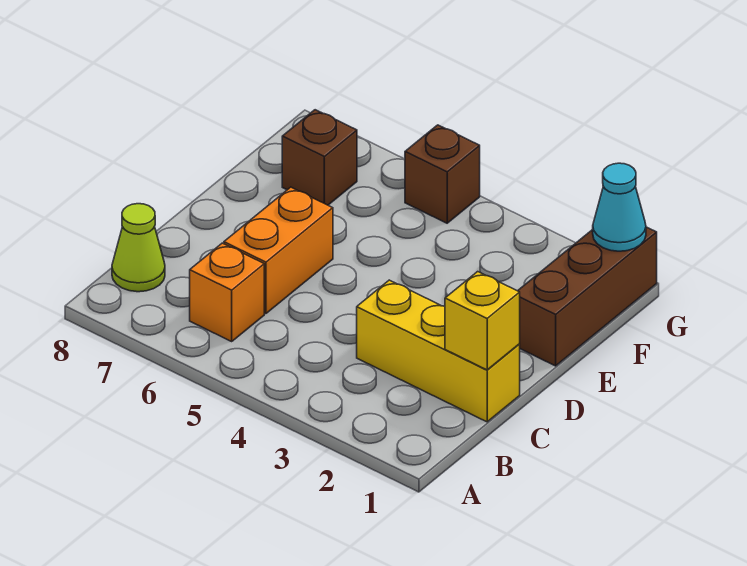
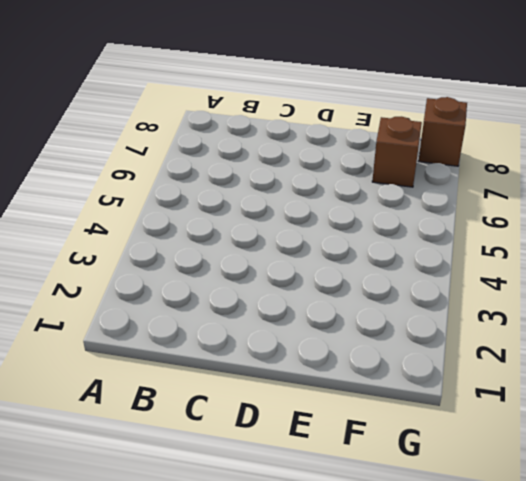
brown 1x1 brick [419,97,467,166] -> brown 1x1 brick moved to [405,125,480,223]
none -> orange 1x1 brick [190,243,264,341]
none -> lime 1x1 cone [112,204,165,292]

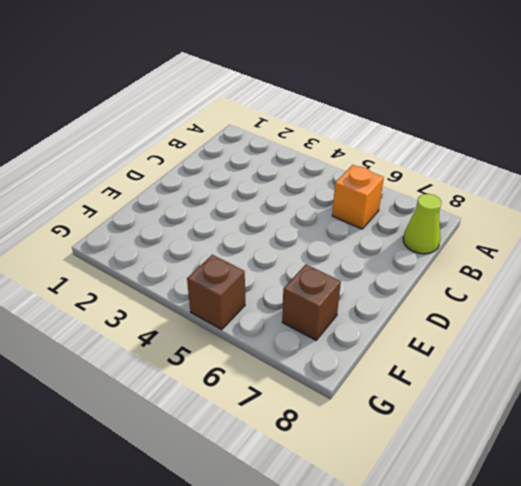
none -> yellow 1x3 brick [357,280,520,422]
none -> orange 1x2 brick [224,187,333,314]

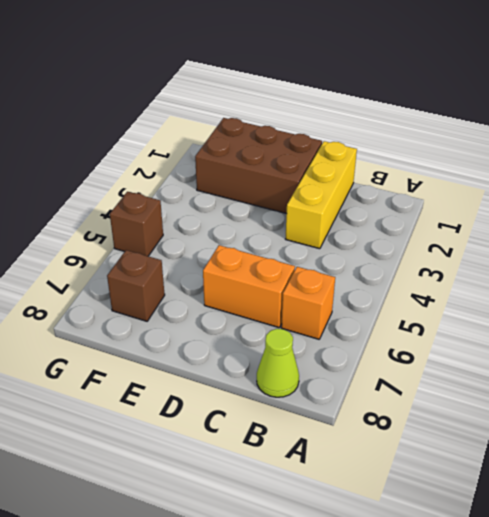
brown 2x3 brick [195,118,322,214] -> brown 1x3 brick [518,227,657,366]
none -> yellow 1x1 brick [445,272,520,370]
none -> cyan 1x1 cone [593,163,646,251]

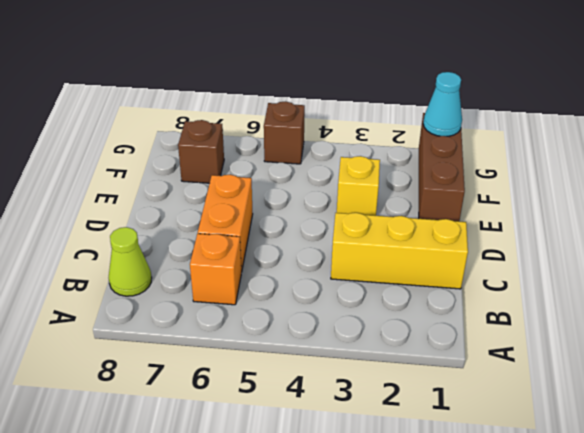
yellow 1x1 brick [337,156,380,216] -> yellow 1x1 brick moved to [445,272,520,370]

